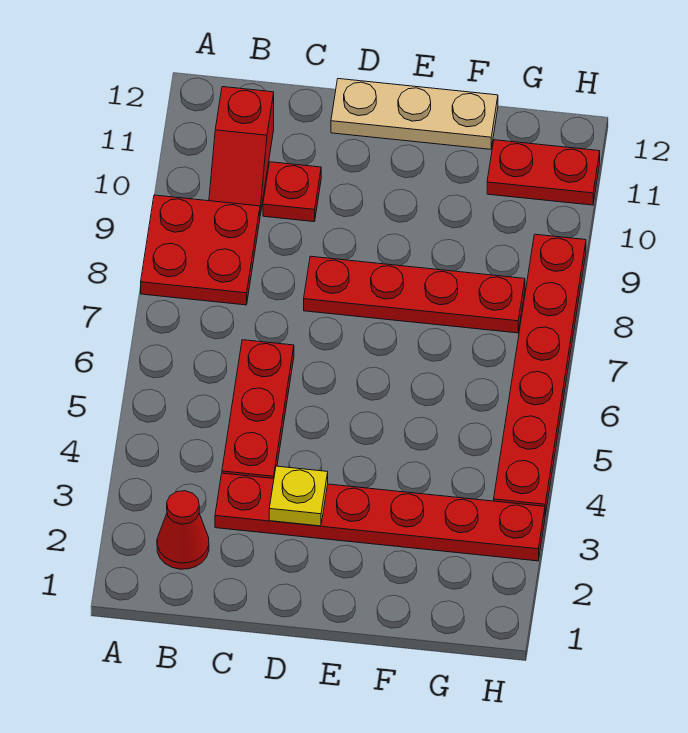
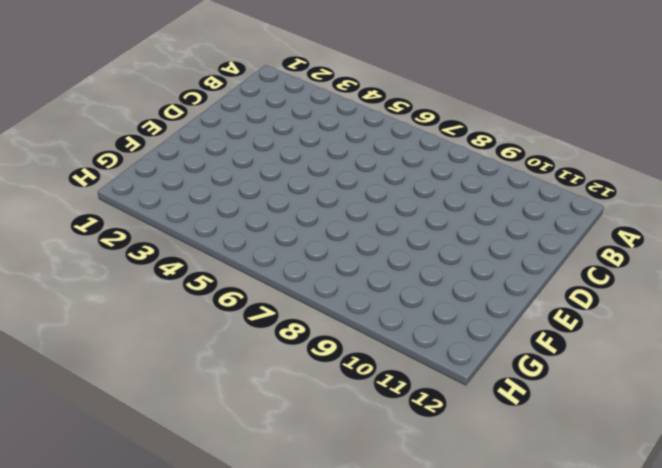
none -> red 2x2 plate [141,195,260,305]
none -> red 1x1 cone [157,491,209,569]

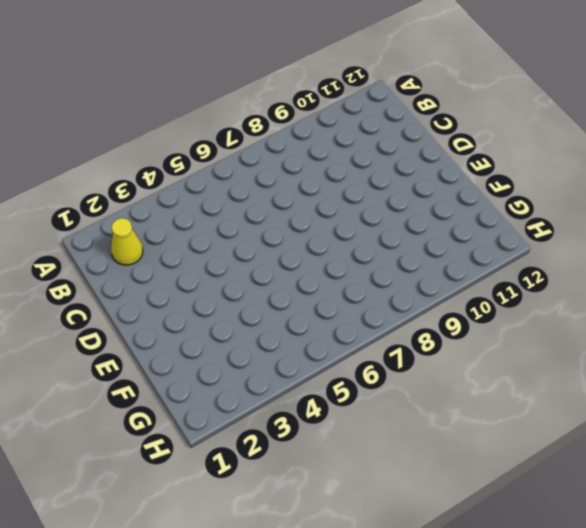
yellow 1x1 cone [111,218,143,265] -> red 1x1 cone [157,491,209,569]
none -> red 2x2 plate [141,195,260,305]
none -> red 1x2 slope [209,87,274,215]

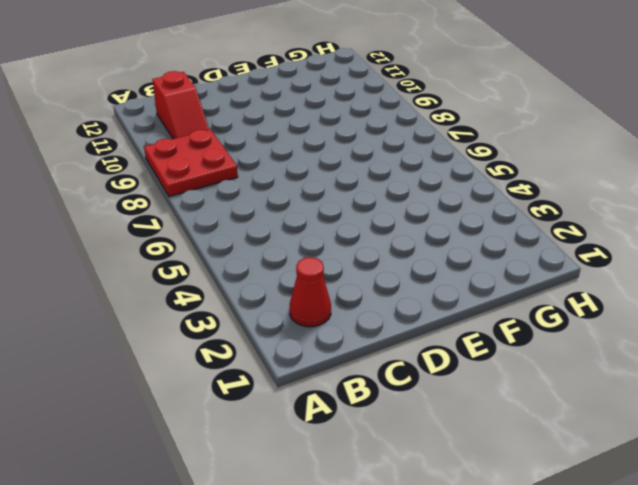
none -> red 1x6 plate [215,473,545,561]
none -> red 1x3 plate [222,340,294,478]

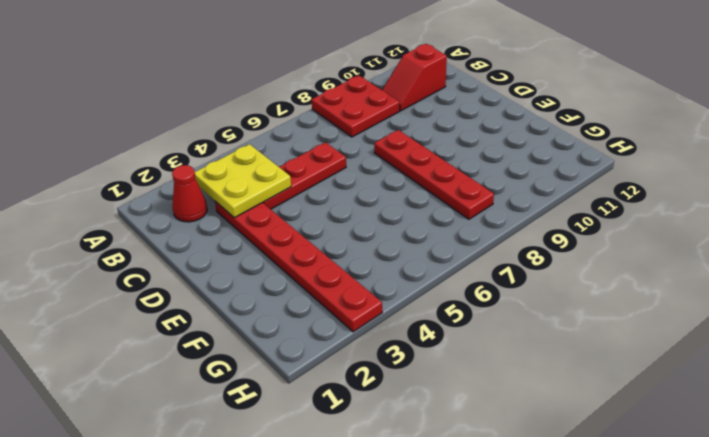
yellow 2x2 plate [195,144,291,218] -> none
none -> red 1x1 plate [263,162,321,222]
none -> tan 1x3 plate [331,79,498,149]

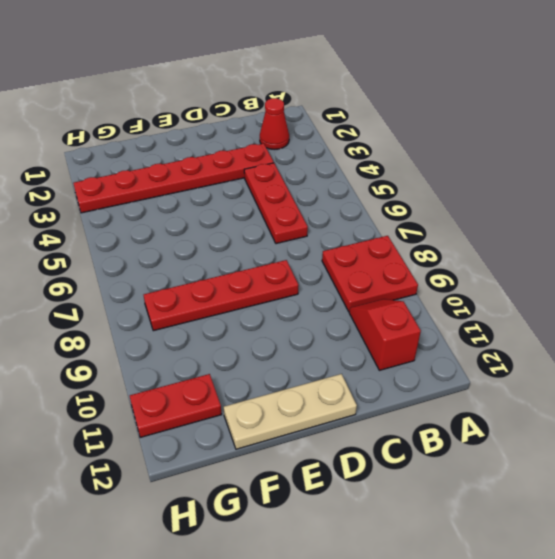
none -> red 1x1 plate [263,162,321,222]
none -> red 1x6 plate [494,234,586,515]

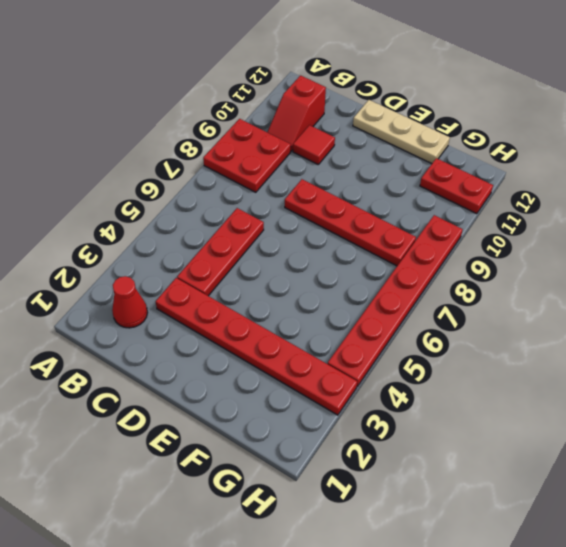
red 1x1 tile [293,125,335,164] -> red 1x1 plate [263,162,321,222]
none -> yellow 1x1 plate [269,466,328,526]

